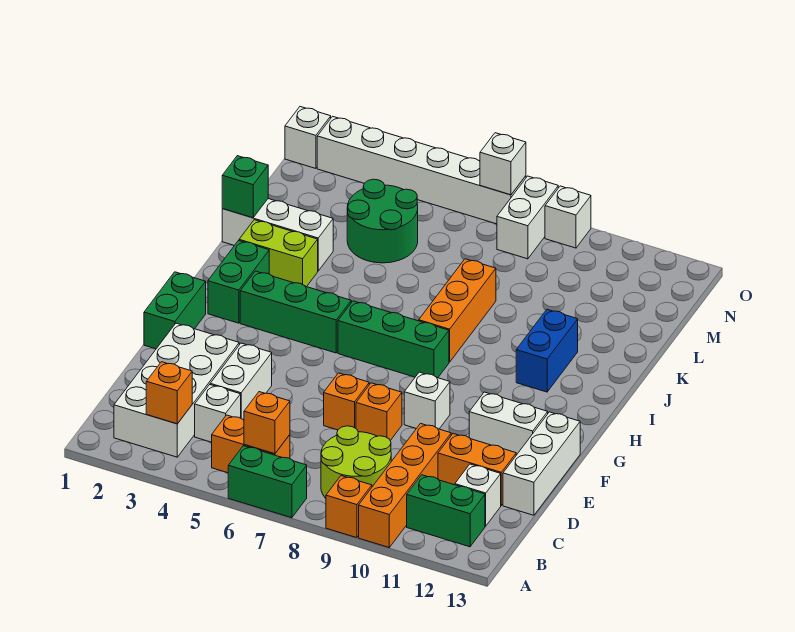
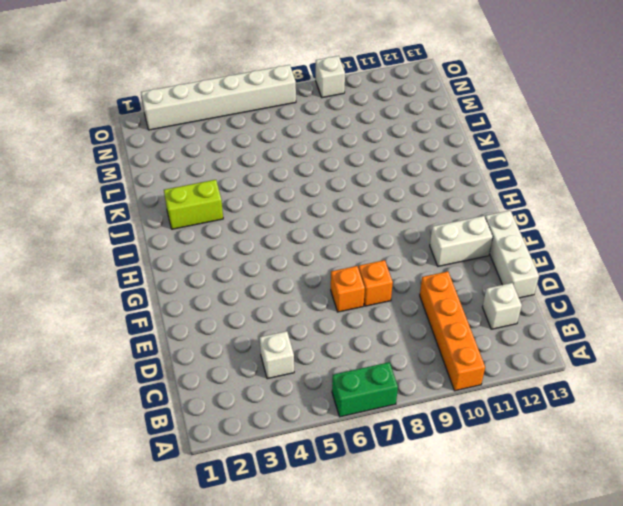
none -> orange 1x1 brick [326,476,372,538]
none -> white 2x4 brick [114,323,239,457]
none -> orange 1x2 brick [212,415,290,473]
none -> lime 2x2 round brick [321,426,391,498]

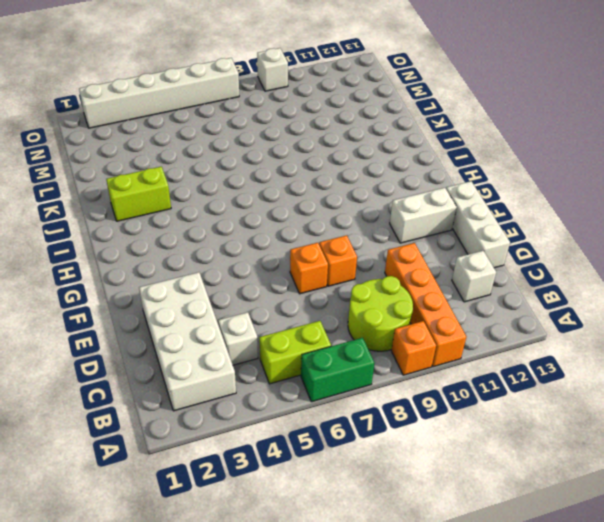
lime 1x2 brick [259,321,331,384] -> orange 1x2 brick [212,415,290,473]
none -> green 1x2 brick [407,475,485,547]
none -> white 1x2 brick [210,343,272,420]
none -> orange 1x2 brick [438,434,516,505]
none -> green 1x2 brick [144,272,206,349]

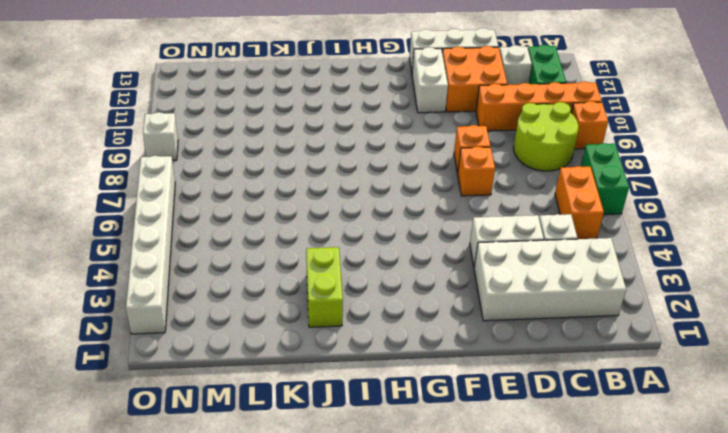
orange 2x2 brick [442,46,507,112] -> orange 1x2 brick [438,434,516,505]
none -> green 1x2 brick [144,272,206,349]
none -> white 1x1 brick [404,372,450,429]
none -> green 1x2 brick [208,241,269,323]
none -> green 1x3 brick [240,271,351,353]

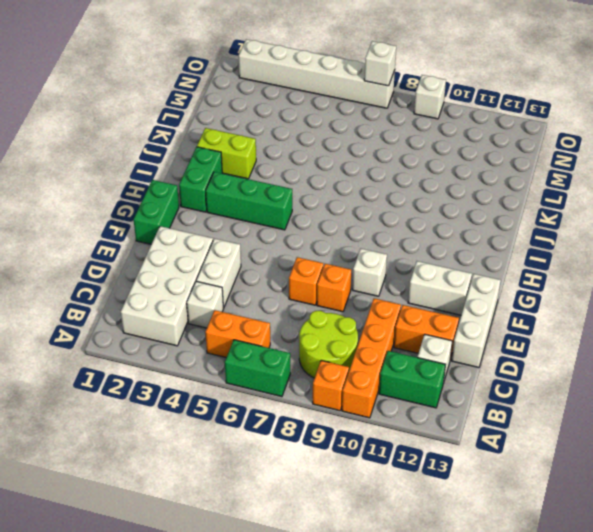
none -> green 1x3 brick [338,301,449,378]
none -> orange 1x3 brick [419,259,496,362]
none -> blue 1x2 brick [516,309,578,392]
none -> white 1x3 brick [222,199,333,271]

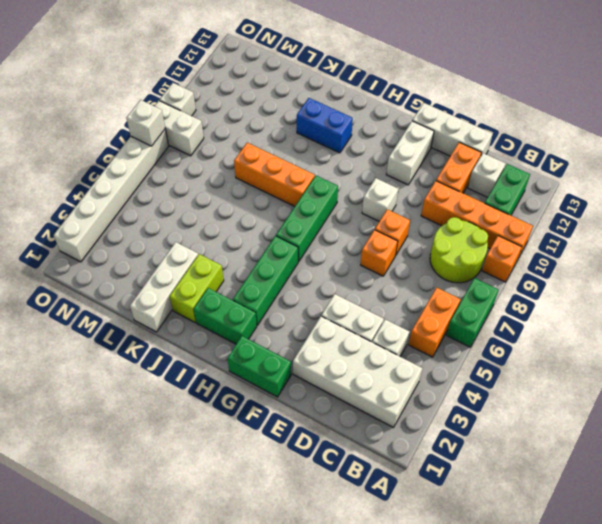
none -> green 2x2 round brick [347,179,418,263]
none -> white 1x1 brick [285,107,331,168]
none -> orange 1x1 brick [146,362,192,424]
none -> orange 1x1 brick [244,392,290,454]

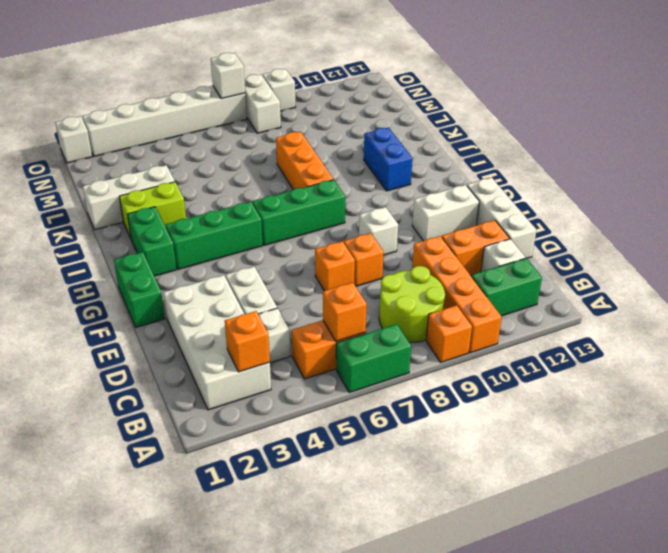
none -> green 2x2 round brick [347,179,418,263]
none -> green 1x1 brick [222,156,268,218]

